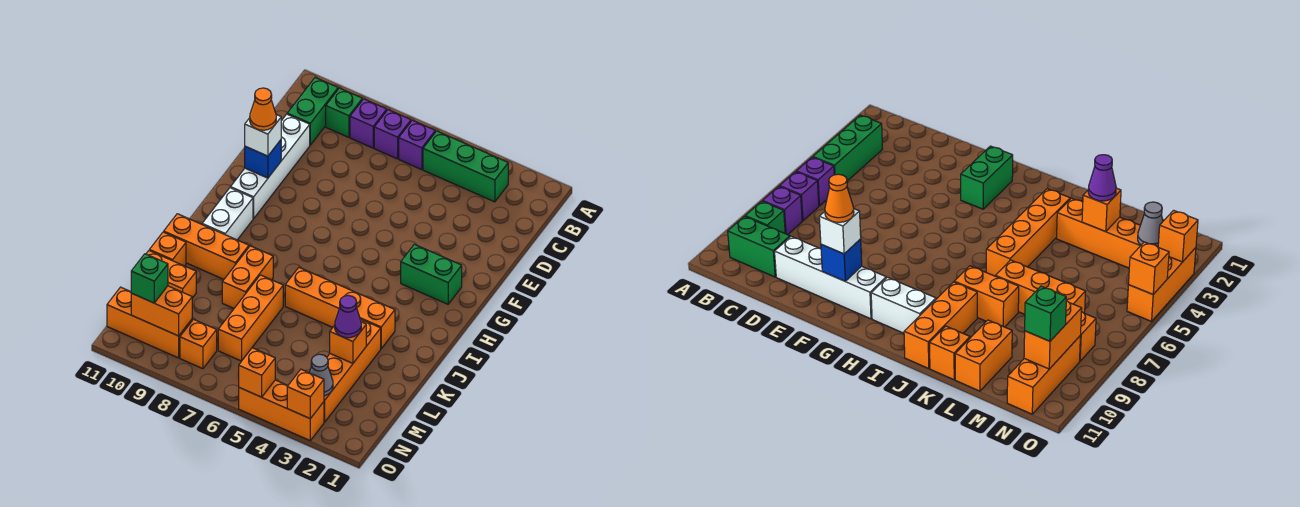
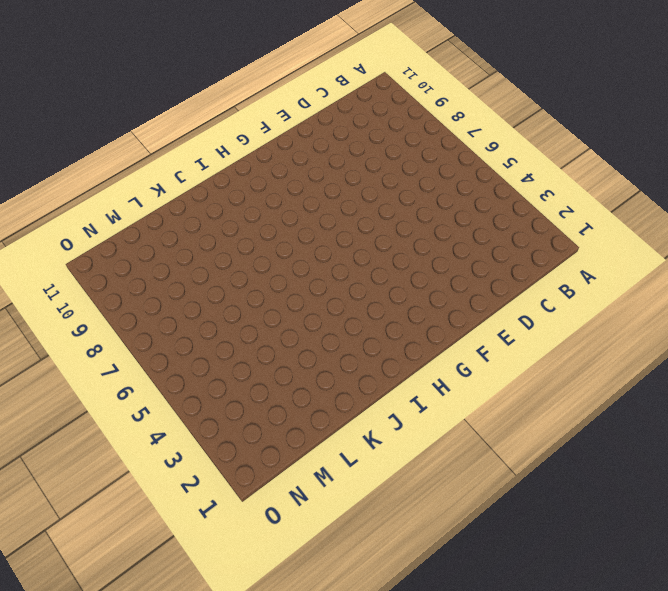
none -> green 1x3 brick [423,131,508,202]
none -> purple 1x1 brick [399,120,435,170]
none -> purple 1x1 brick [374,110,411,159]

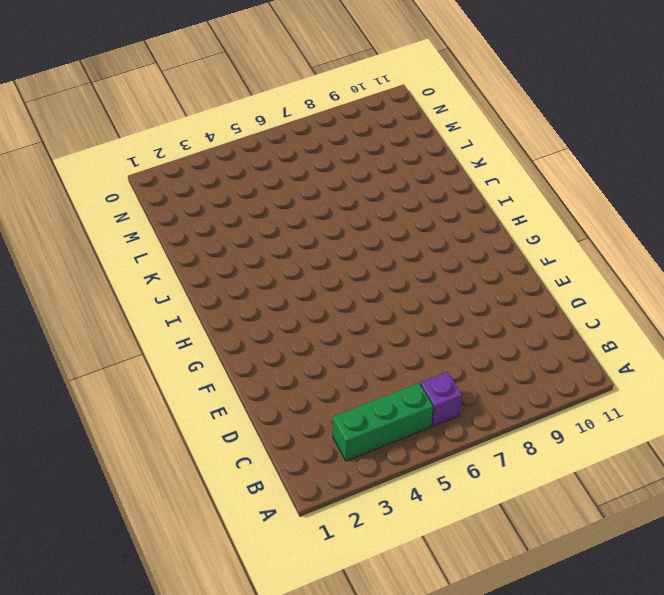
none -> purple 1x1 brick [374,110,411,159]
none -> purple 1x1 brick [350,99,387,148]
none -> green 1x1 brick [326,88,362,137]

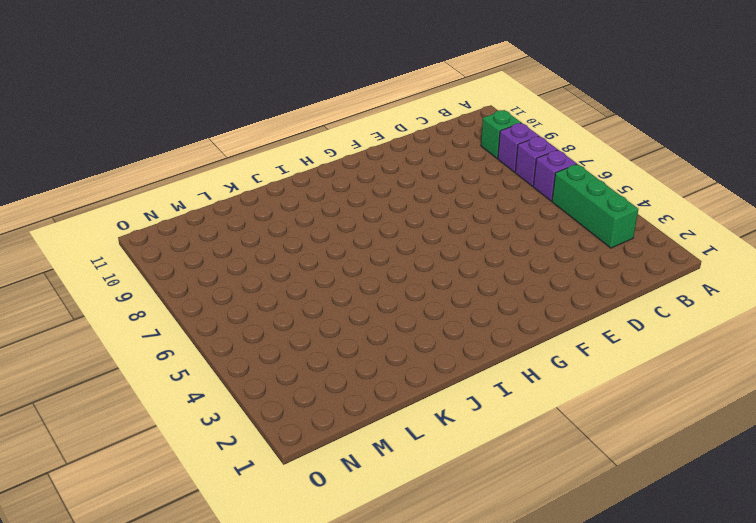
none -> green 1x2 brick [287,78,338,145]
none -> white 1x4 brick [231,114,310,219]
none -> green 1x2 brick [401,244,462,304]

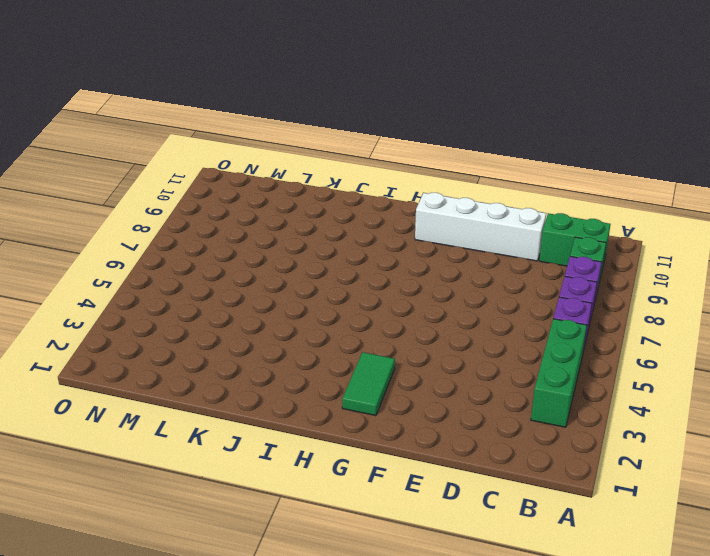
green 1x2 tile [342,352,395,416] -> green 1x2 brick [401,244,462,304]
none -> white 1x2 brick [202,188,253,240]
none -> orange 1x4 brick [285,268,395,349]
none -> orange 1x2 brick [222,246,273,308]

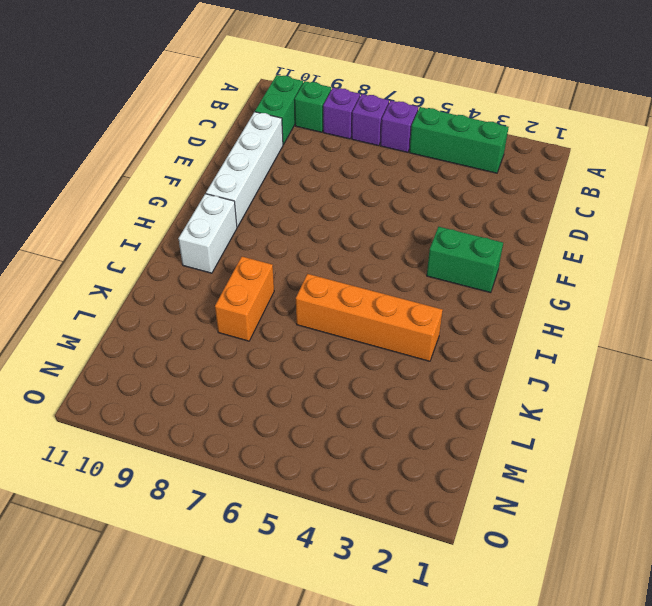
none -> orange 1x3 brick [164,214,249,279]
none -> orange 1x4 brick [324,319,381,422]
none -> orange 1x3 brick [218,275,283,361]

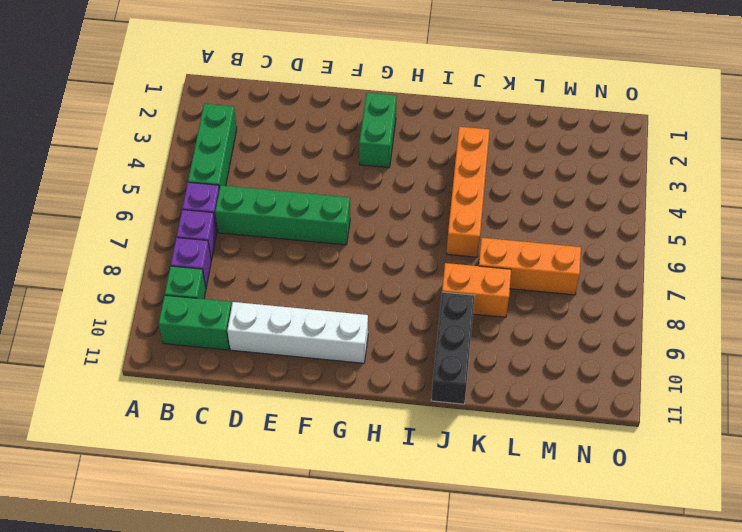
green 1x4 brick [215,185,350,245] -> none
black 1x3 brick [431,292,475,404] -> orange 1x3 brick [164,214,249,279]
none -> white 1x2 brick [202,188,253,240]
none -> orange 1x4 brick [324,319,381,422]
none -> orange 1x1 brick [150,232,186,266]

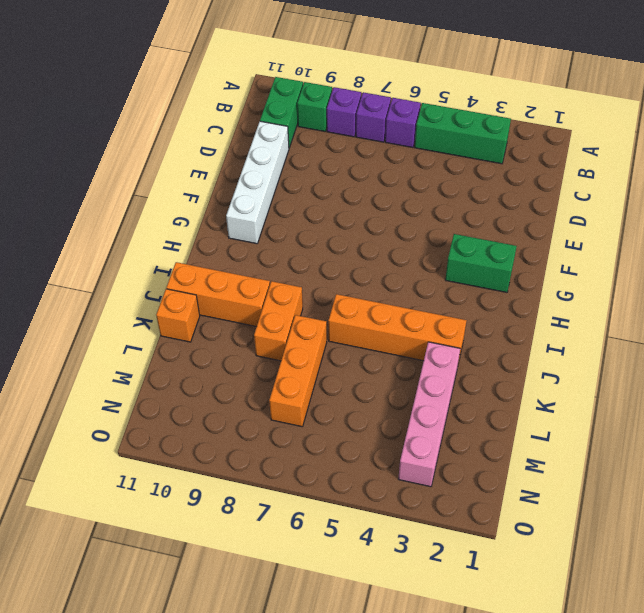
pink 1x4 brick [398,342,460,487] -> orange 1x4 brick [324,319,381,422]
none -> white 1x2 brick [202,188,253,240]
none -> orange 1x2 brick [146,250,196,298]
none -> orange 1x1 brick [180,319,217,369]

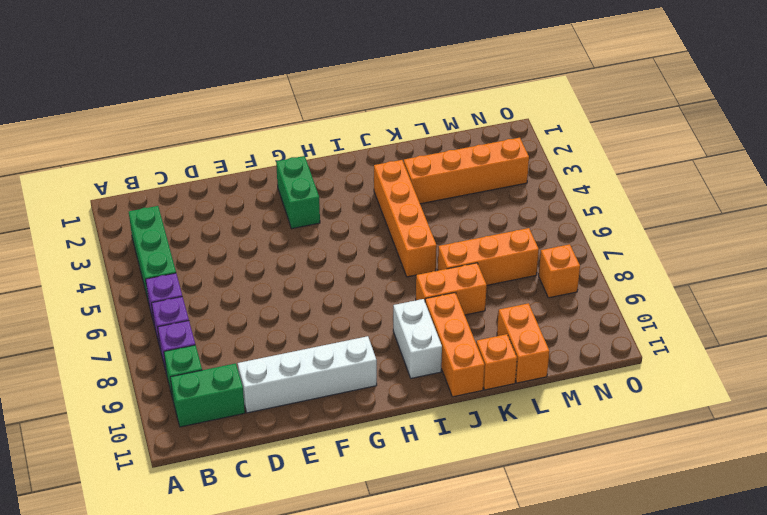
white 1x2 brick [393,299,442,378] -> white 1x2 brick turned to [202,188,253,240]
none -> orange 1x3 brick [107,287,192,358]
none -> orange 1x3 brick [239,380,324,440]
none -> blue 1x1 brick [245,140,281,178]

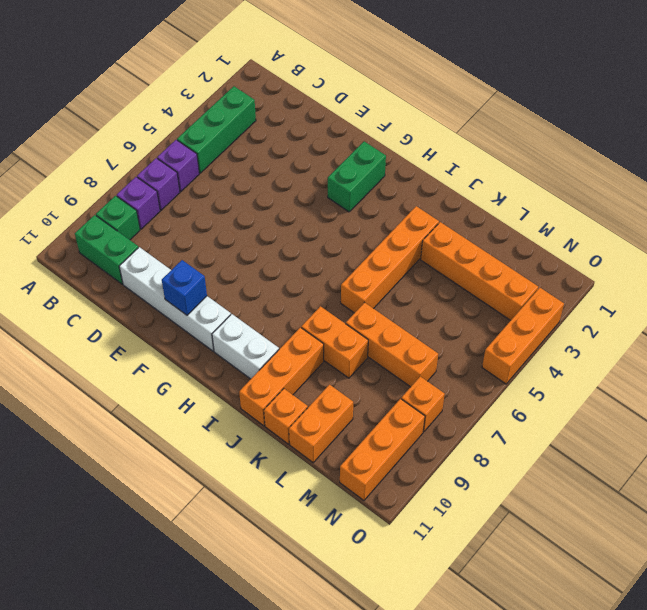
none -> orange 1x1 brick [330,322,366,363]
none -> grey 1x1 cone [309,354,333,396]
none -> orange 1x2 brick [131,286,192,336]

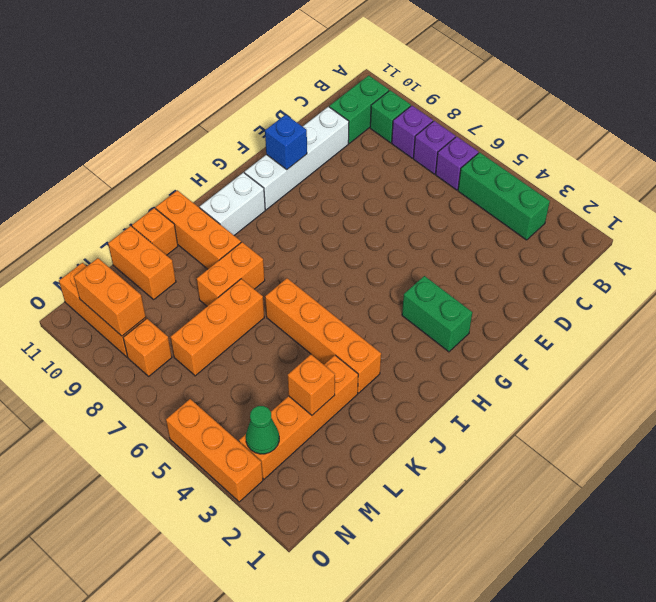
green 1x1 cone [246,406,279,454] -> grey 1x1 cone [309,354,333,396]
none -> orange 1x1 brick [287,369,324,419]
none -> orange 1x1 brick [239,348,275,397]
none -> white 1x1 brick [245,115,281,156]

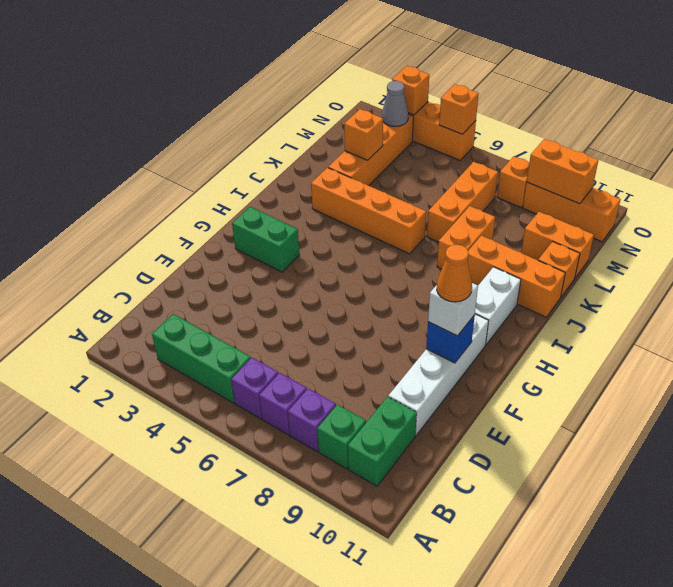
none -> purple 1x1 cone [335,295,361,338]
none -> green 1x1 brick [131,254,168,303]

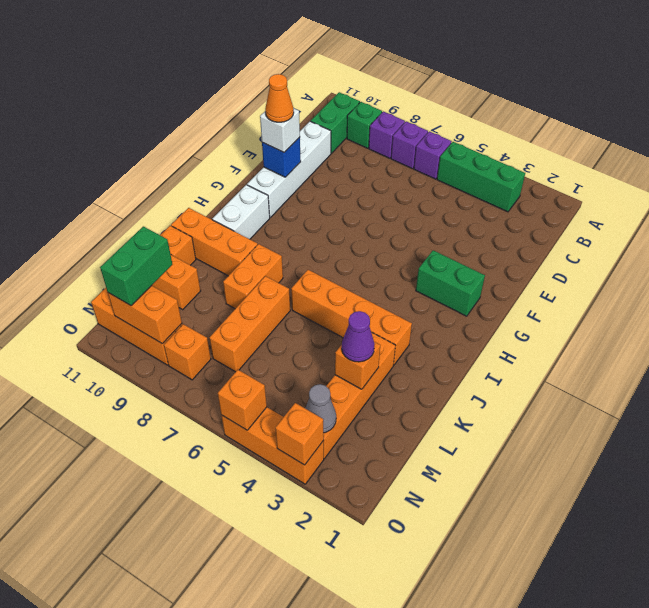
green 1x2 brick [100,226,172,306] -> green 1x1 brick [131,254,168,303]

